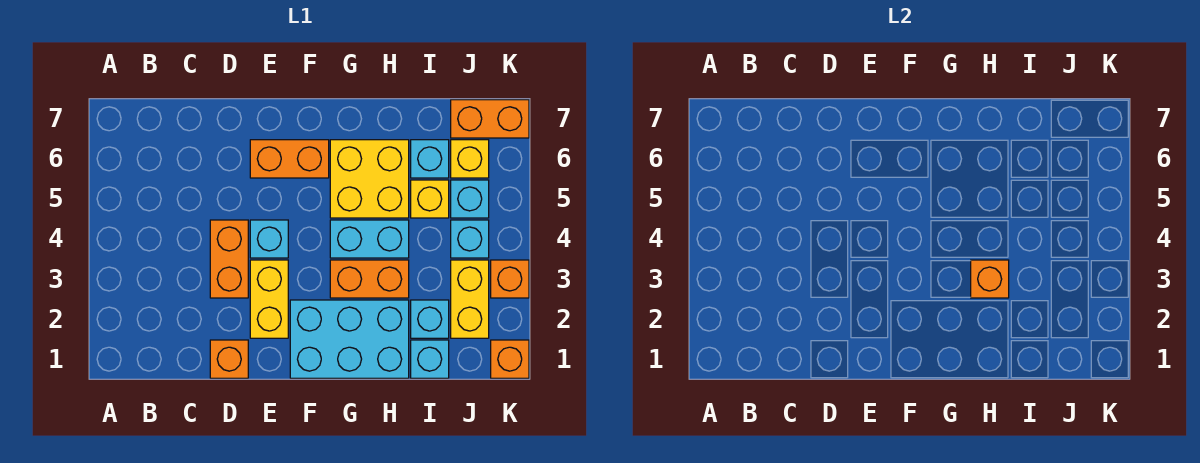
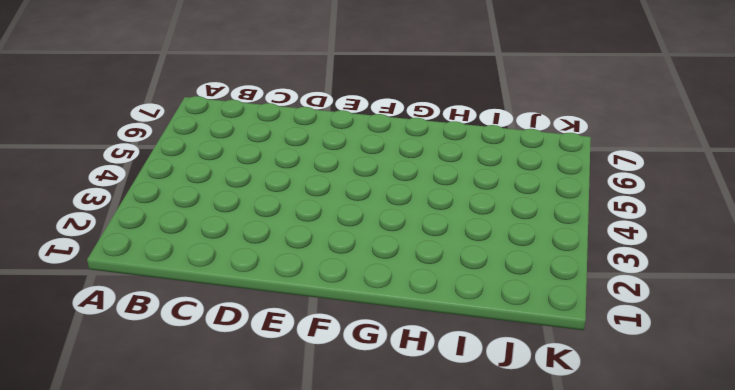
none -> orange 1x1 brick [210,340,248,378]
none -> orange 1x2 brick [210,220,248,298]
none -> yellow 1x2 brick [250,260,288,338]

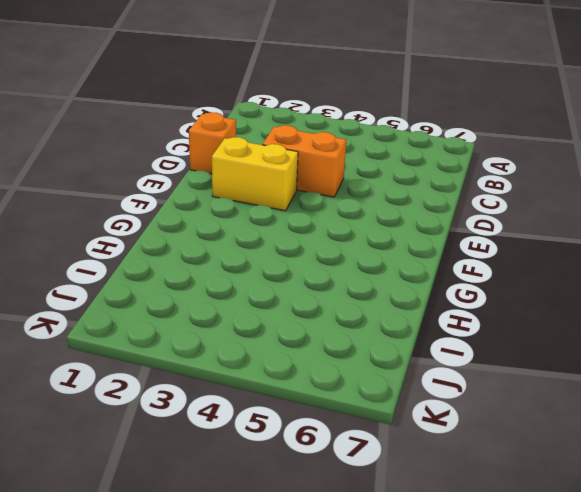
none -> cyan 1x1 brick [250,220,288,258]
none -> orange 1x2 brick [250,140,329,178]
none -> cyan 2x3 brick [290,300,409,378]

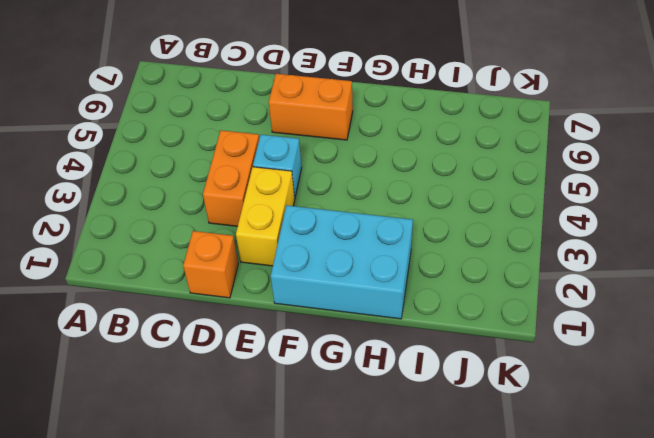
none -> orange 1x2 brick [330,260,409,298]
none -> cyan 1x2 brick [330,220,409,258]
none -> yellow 2x2 brick [330,140,409,218]

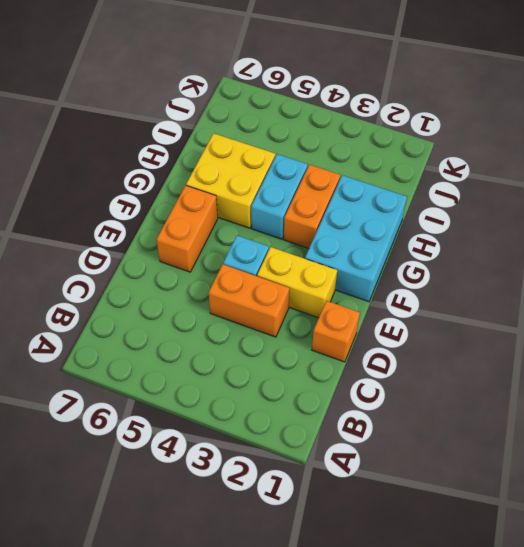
none -> cyan 1x1 brick [411,340,449,378]
none -> cyan 1x1 brick [411,300,449,338]
none -> yellow 1x1 brick [411,180,449,218]

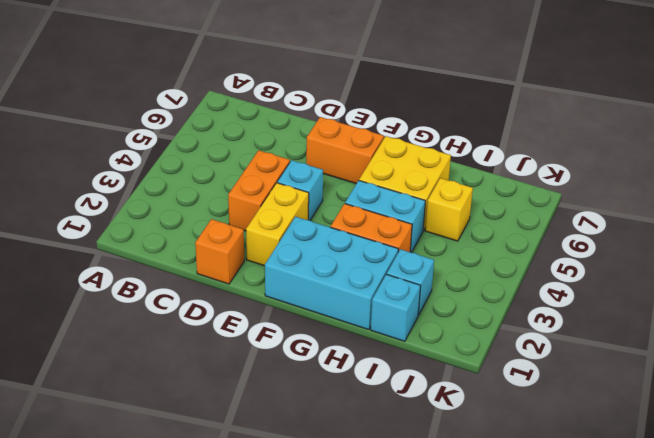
none -> cyan 1x1 brick [411,140,449,178]
none -> yellow 1x2 brick [451,260,489,338]
none -> cyan 1x1 brick [451,220,489,258]

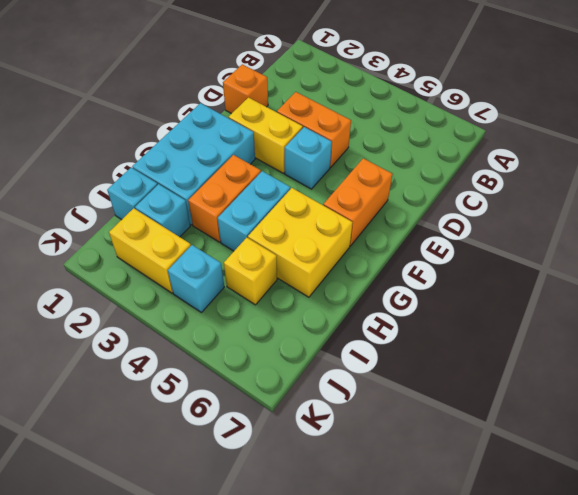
none -> cyan 1x1 brick [411,140,449,178]
none -> cyan 1x1 brick [451,180,489,218]
none -> yellow 1x1 brick [451,140,489,178]

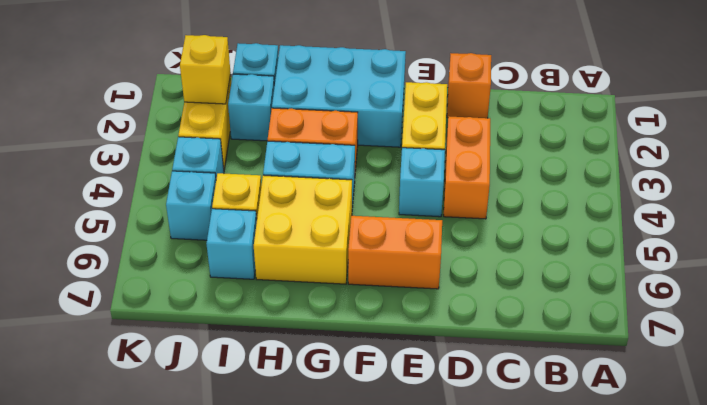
yellow 1x1 brick [180,35,231,104] -> yellow 1x1 brick moved to [451,140,489,178]
none -> orange 1x2 brick [451,100,529,138]
none -> orange 1x1 brick [491,340,529,378]
none -> orange 1x1 brick [491,260,529,298]

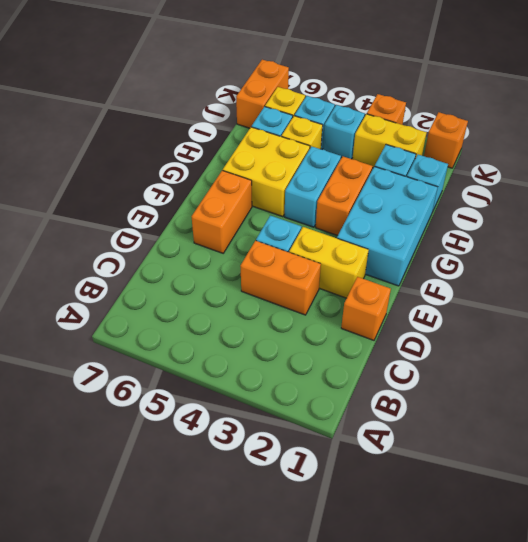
none -> orange 1x1 brick [971,260,1009,298]

